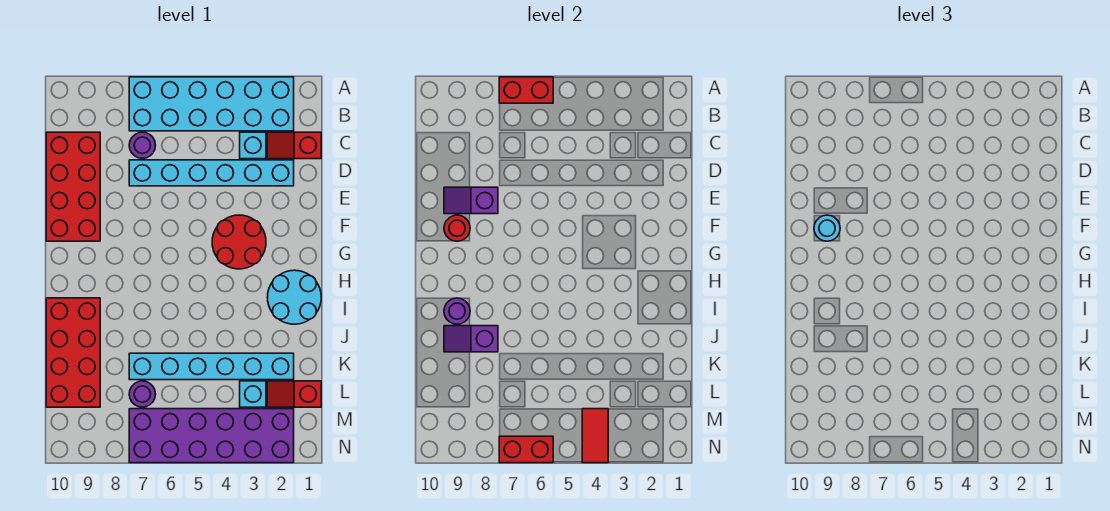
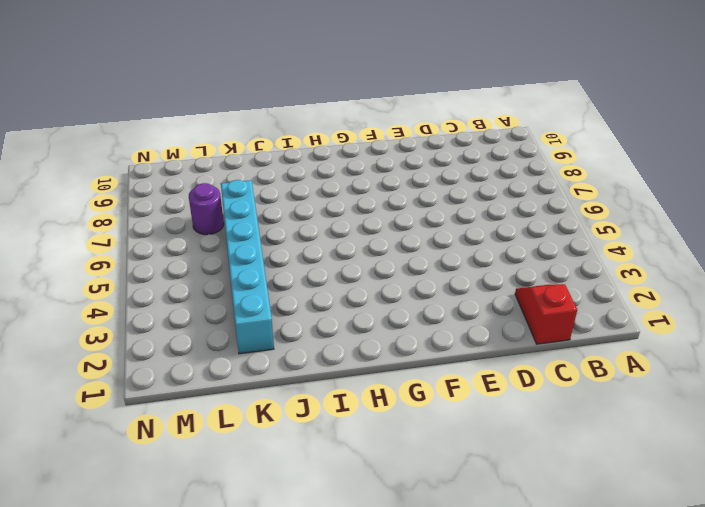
none -> cyan 2x6 brick [129,77,294,131]
none -> cyan 1x1 brick [240,132,266,159]
none -> purple 1x1 round brick [129,132,156,158]

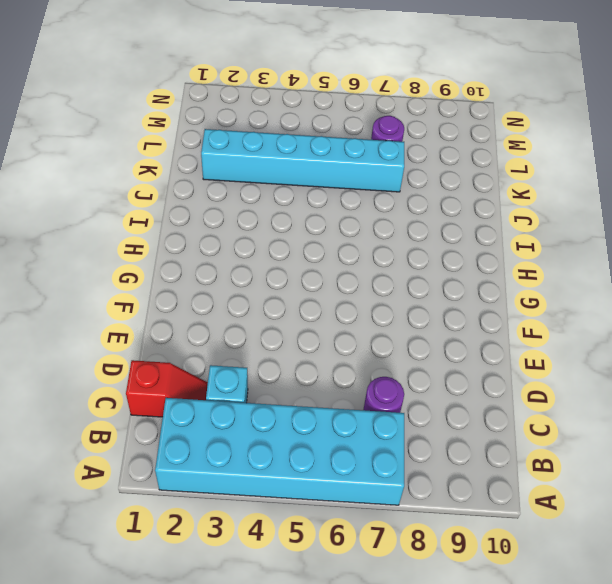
none -> red 2x4 brick [46,132,100,241]
none -> cyan 1x6 brick [129,160,294,186]
none -> red 2x2 round brick [212,215,266,269]

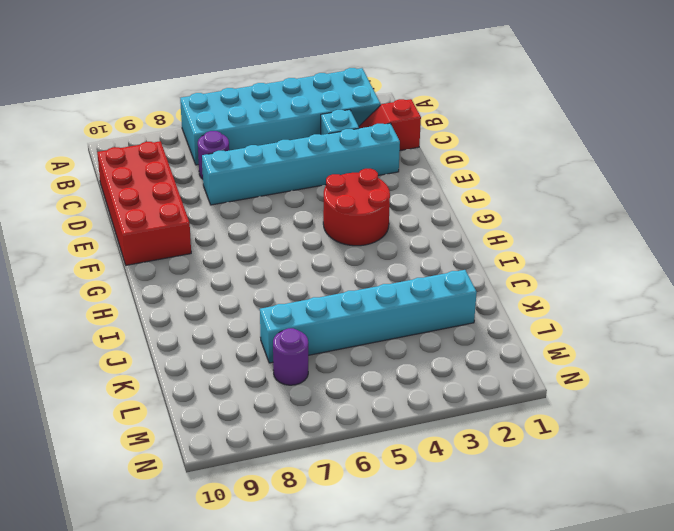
none -> cyan 2x2 round brick [267,270,321,324]
none -> red 2x4 brick [46,298,100,407]
none -> red 1x2 slope [267,381,321,407]

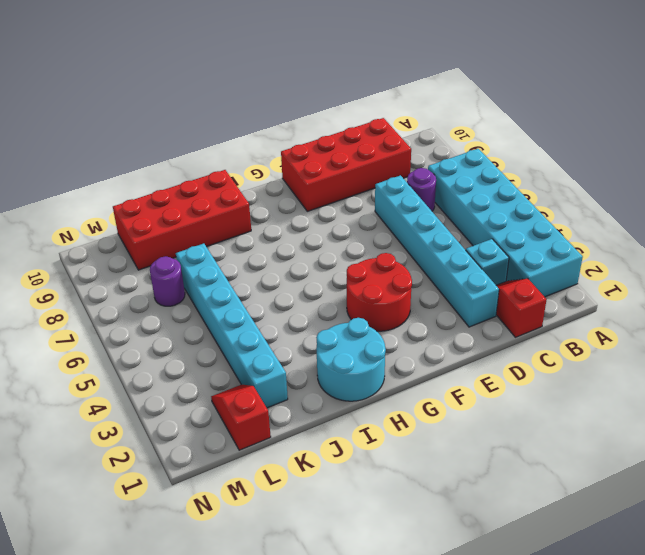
none -> cyan 1x1 brick [240,381,266,407]
none -> purple 2x6 brick [129,409,294,463]
none -> red 1x2 brick [499,77,553,103]

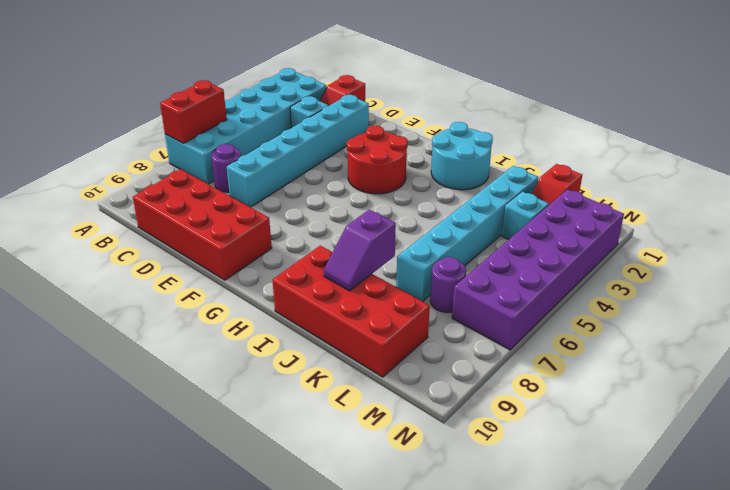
none -> purple 1x2 slope [444,187,498,214]
none -> red 1x1 round brick [444,215,470,241]
none -> purple 1x1 round brick [444,298,470,324]

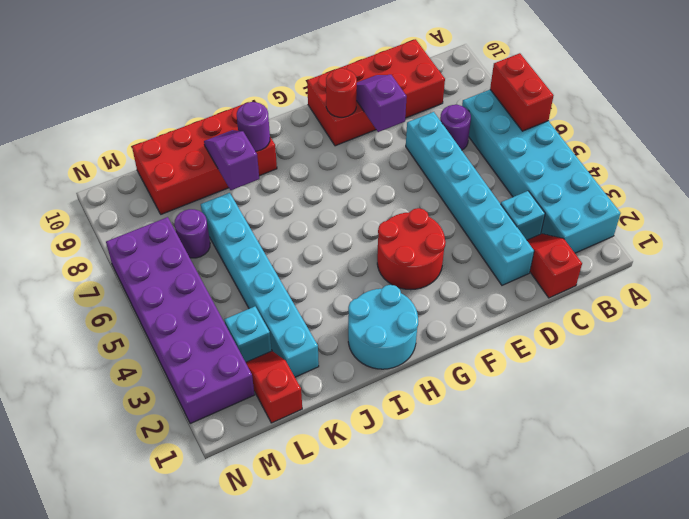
none -> red 1x2 tile [582,409,608,463]
none -> red 1x2 brick [499,436,553,463]
none -> cyan 1x1 round brick [814,215,840,241]

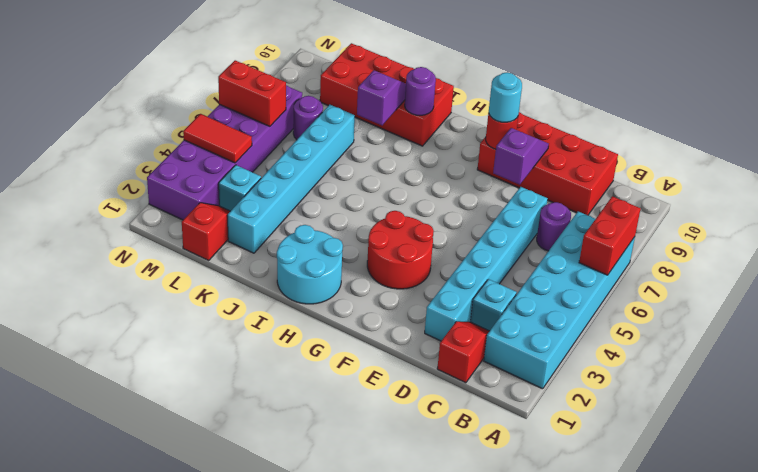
red 1x2 brick [218,60,286,126] -> red 1x2 brick turned to [499,436,553,463]

